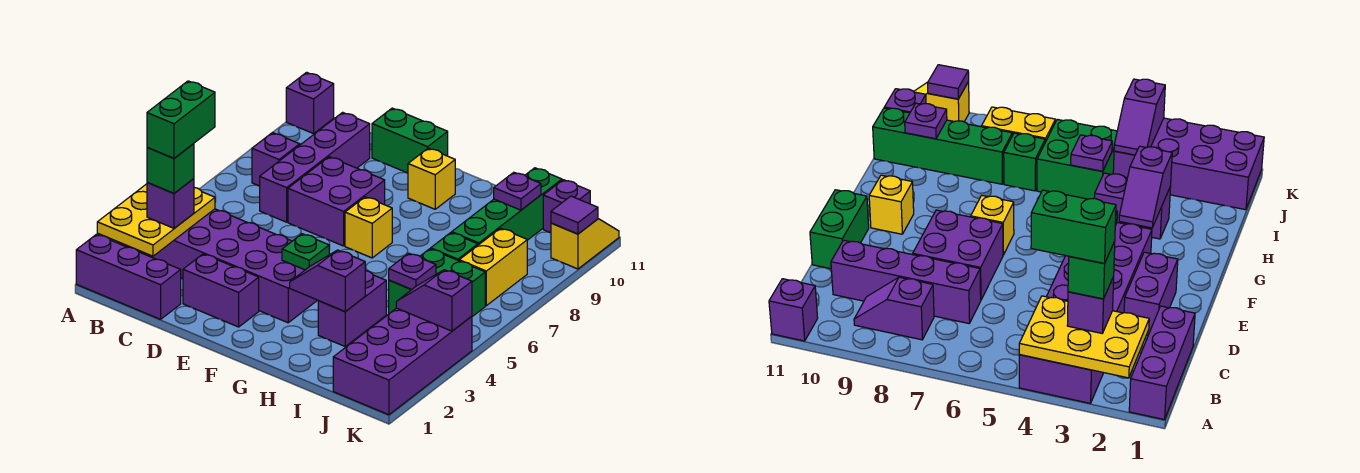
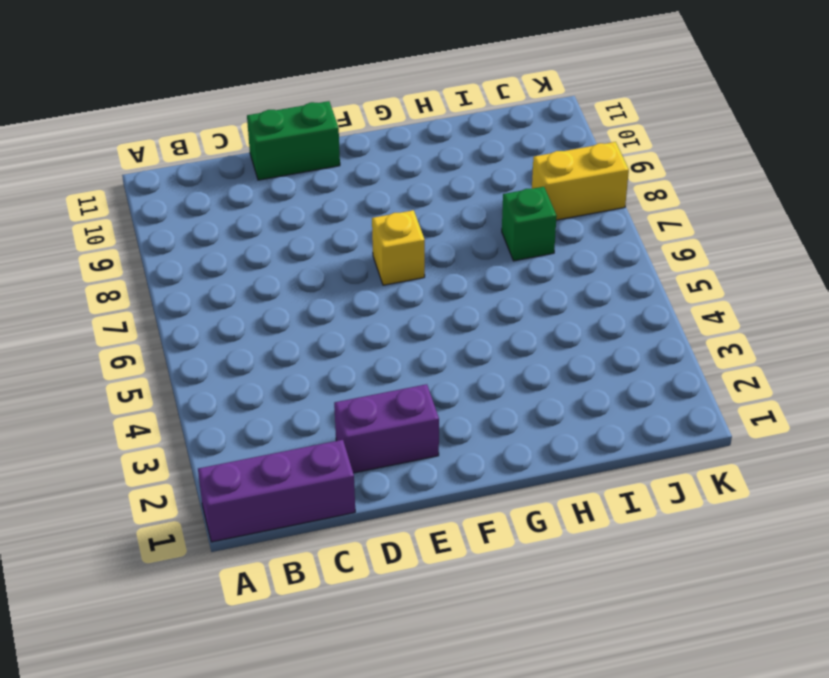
yellow 1x2 brick [532,142,629,220] -> yellow 1x2 brick turned to [459,228,527,306]
none -> purple 2x6 brick [118,209,317,323]
none -> purple 1x1 brick [286,72,334,134]
none -> purple 1x2 slope [252,132,301,186]

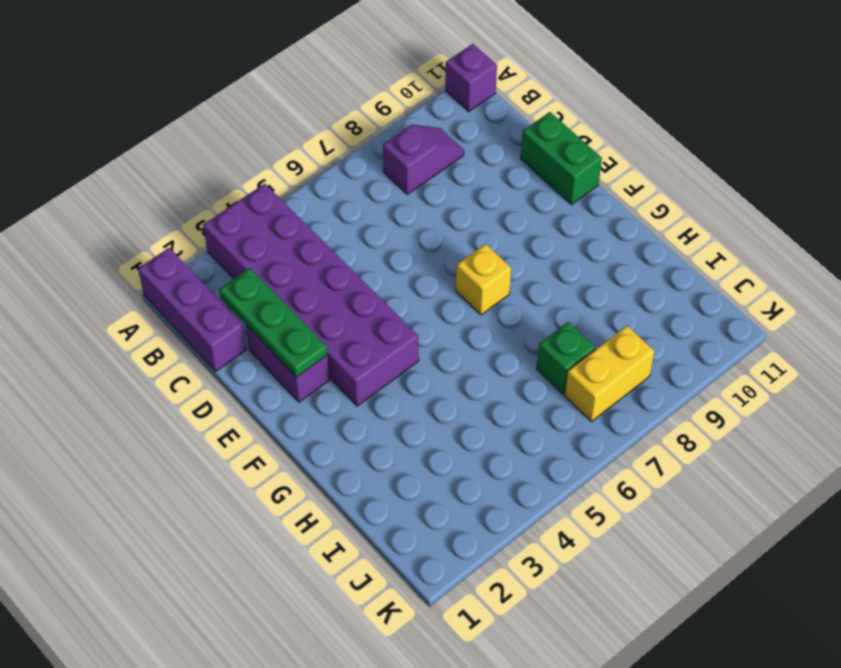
green 1x3 plate [219,268,327,377] -> none
none -> purple 1x4 brick [260,112,370,222]
none -> purple 2x2 brick [288,157,385,246]
none -> yellow 1x1 brick [408,148,455,209]

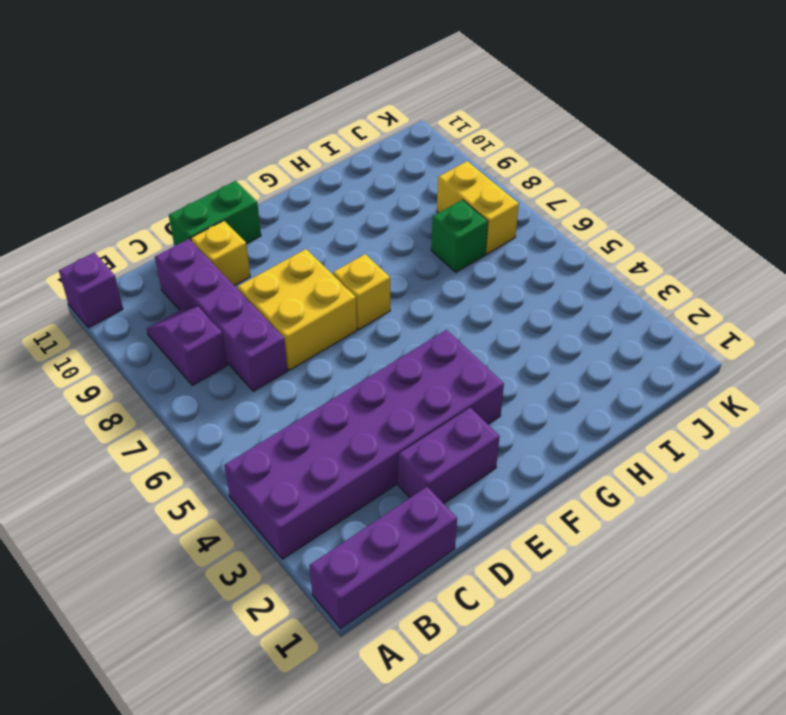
yellow 2x2 brick [237,249,357,370] -> purple 2x2 brick [288,157,385,246]
yellow 1x1 brick [191,221,250,286] -> yellow 1x1 brick moved to [408,148,455,209]
none -> purple 1x2 brick [318,271,386,346]
none -> green 2x2 brick [389,249,485,317]
none -> green 1x4 brick [452,168,562,245]

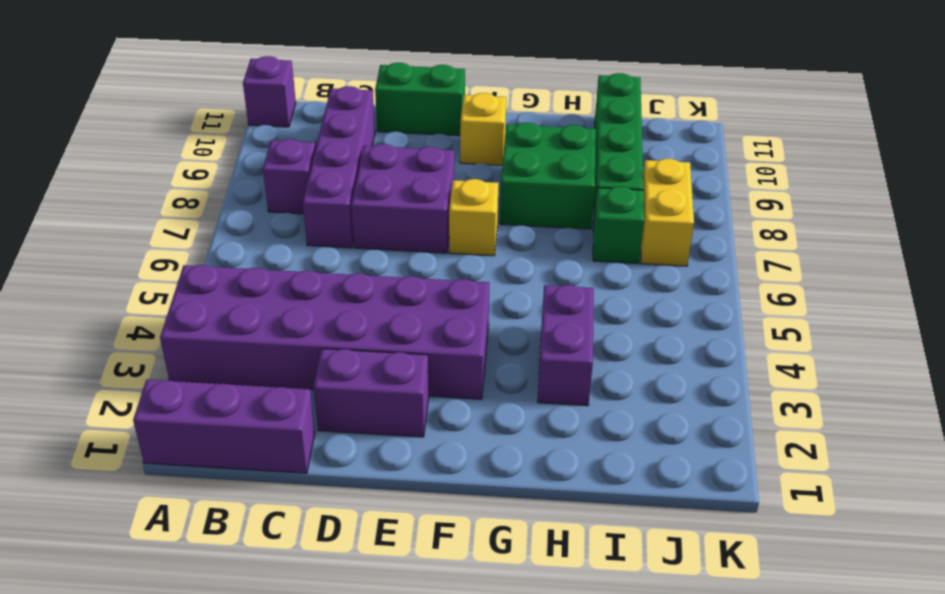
green 2x2 brick [500,123,596,229] -> green 2x2 brick moved to [389,249,485,317]
none -> purple 2x4 brick [333,308,472,415]
none -> purple 1x1 brick [543,180,590,233]
none -> yellow 1x2 slope [551,219,619,269]

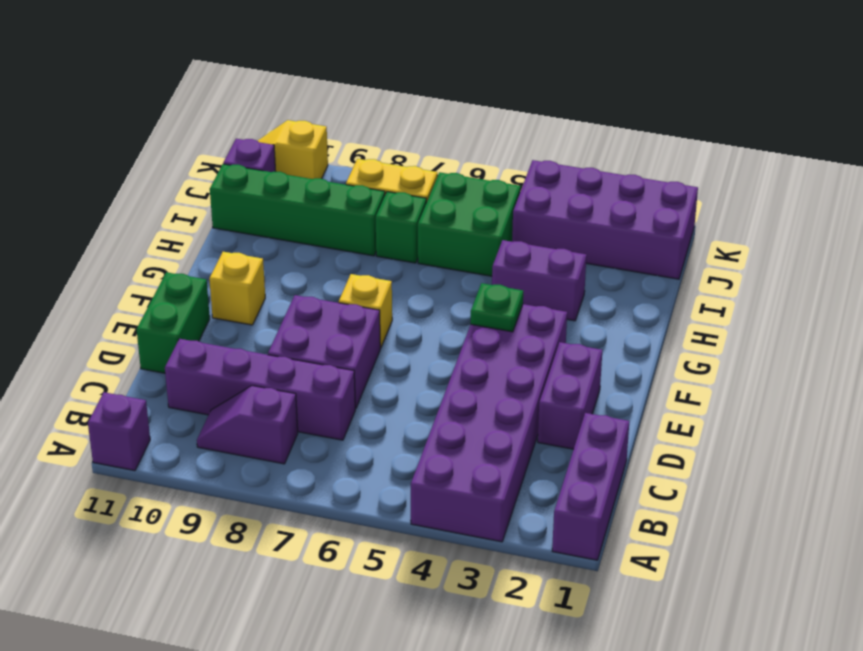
none -> yellow 2x3 plate [97,184,215,256]
none -> purple 1x2 slope [290,250,366,312]
none -> purple 1x1 plate [389,253,436,290]

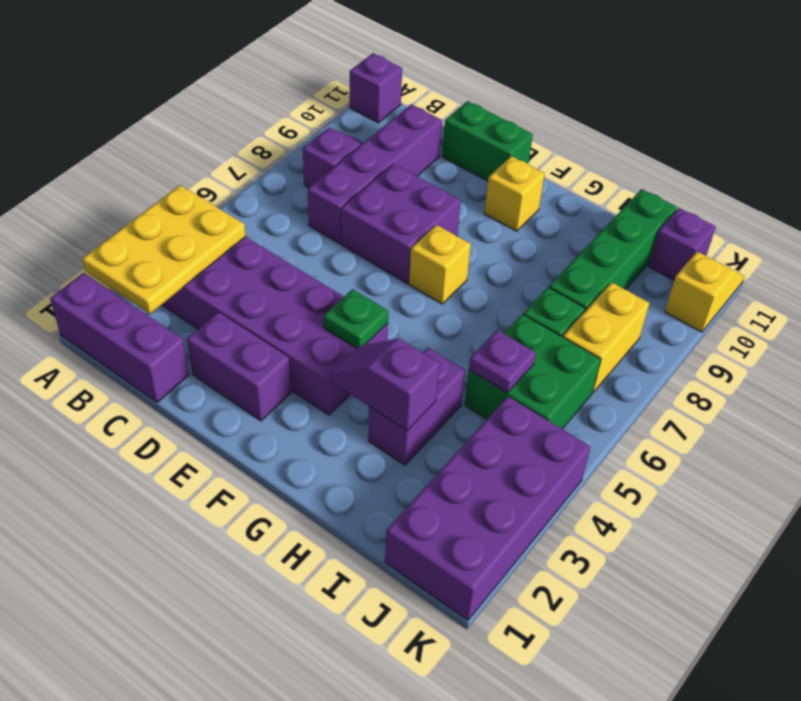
none -> purple 1x1 plate [494,172,541,210]
none -> purple 1x2 slope [396,270,472,331]
none -> purple 1x1 tile [551,196,598,234]

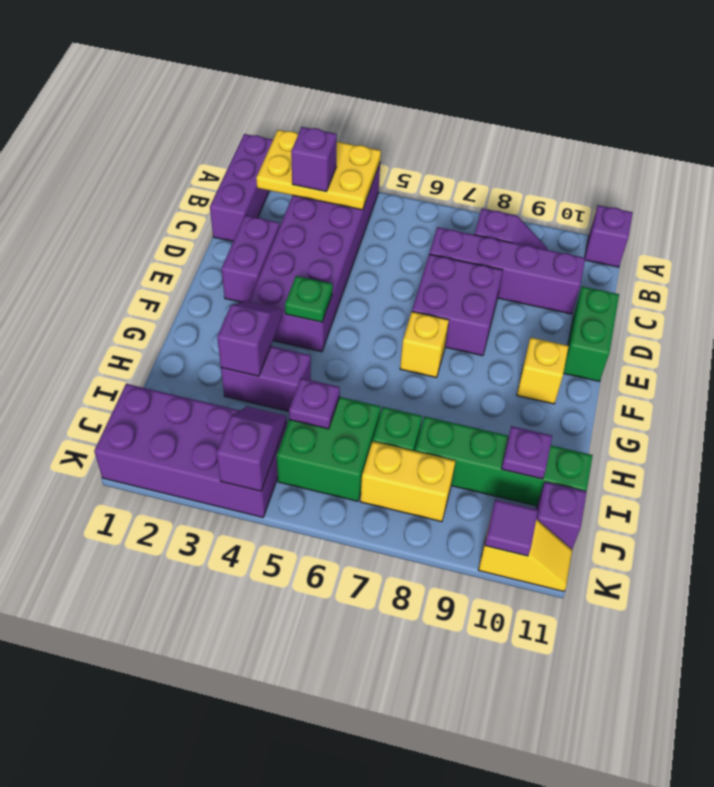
none -> green 1x1 brick [147,144,194,193]
none -> green 1x2 brick [147,81,215,158]

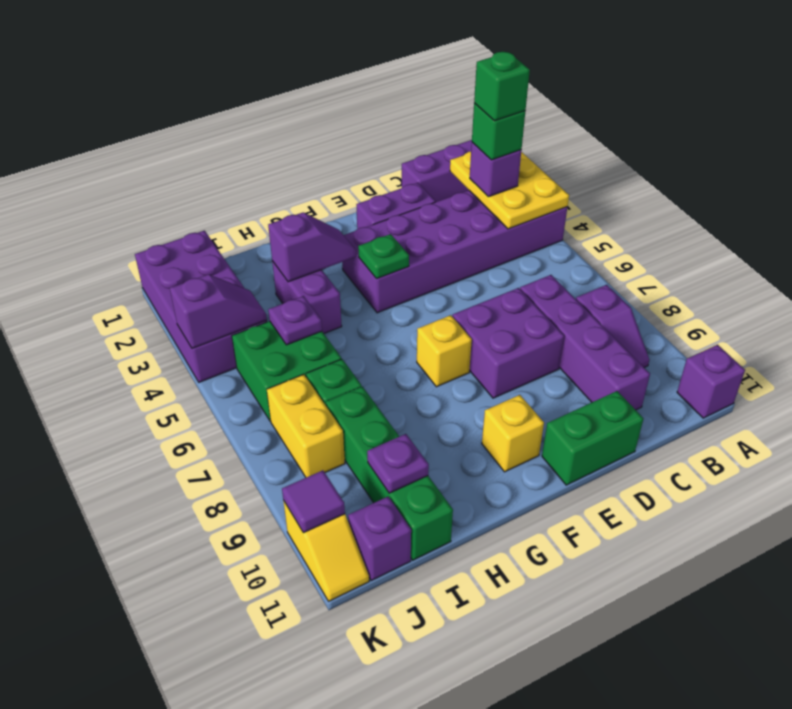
green 1x1 brick [474,52,530,121] -> green 1x2 brick [147,81,215,158]

